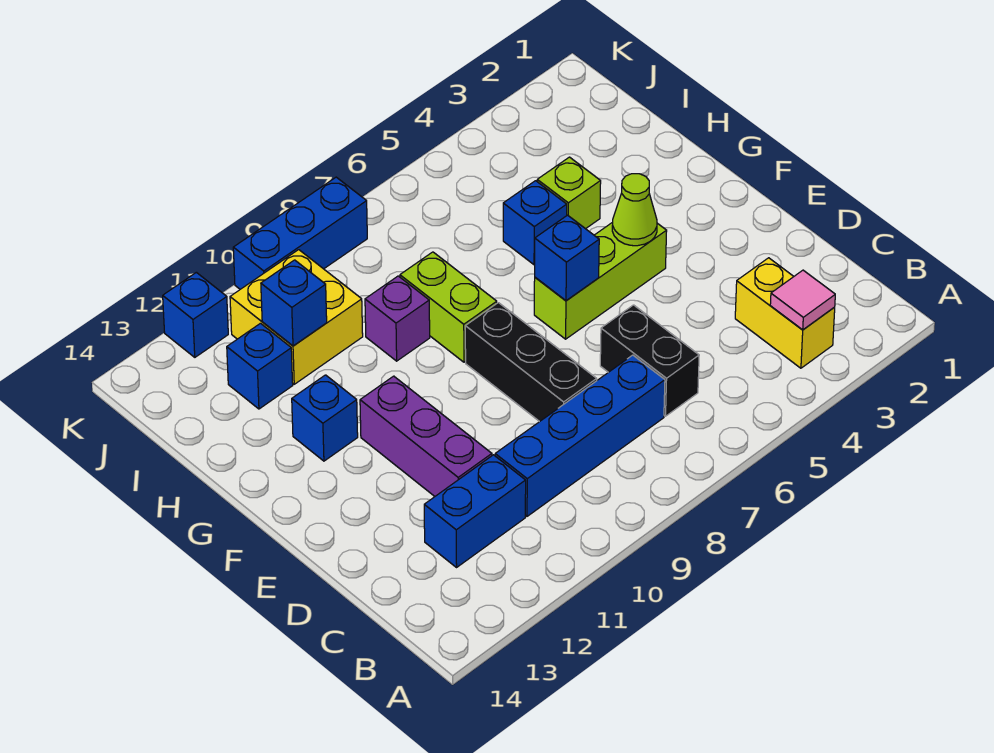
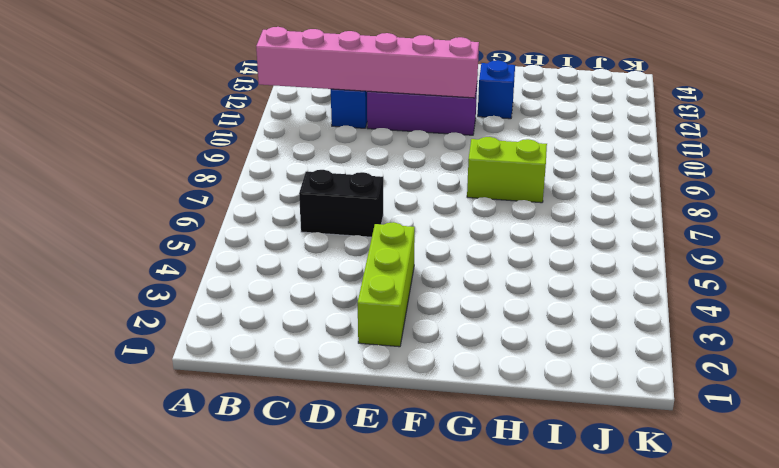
pink 1x6 brick [256,27,479,98] -> none
lime 1x3 brick [358,222,415,347] -> lime 1x3 brick moved to [534,222,667,339]
none -> yellow 1x2 brick [735,258,835,368]
none -> blue 1x4 brick [495,355,665,516]
none -> black 1x3 brick [465,303,597,422]

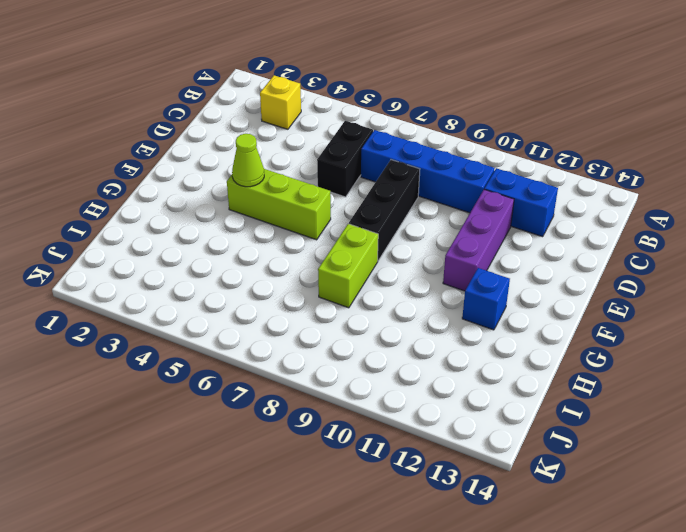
yellow 1x1 brick [260,75,301,129] -> yellow 1x2 brick [735,258,835,368]
none -> lime 1x1 brick [537,157,601,229]
none -> blue 1x1 brick [503,181,567,265]
none -> purple 1x1 brick [365,276,430,361]

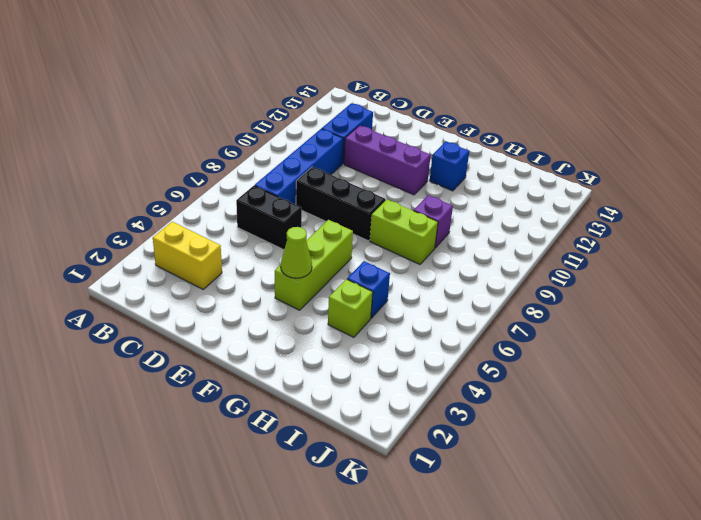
none -> yellow 2x2 brick [230,250,363,384]
none -> blue 1x1 brick [227,323,293,409]
none -> blue 1x3 brick [233,177,367,289]

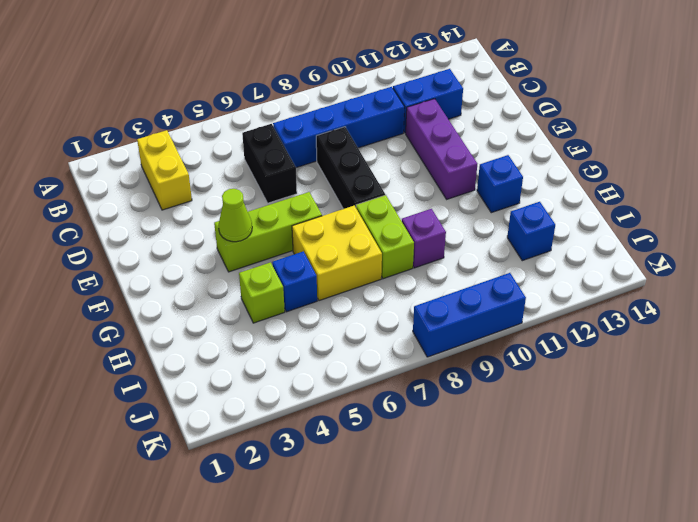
yellow 2x2 brick [292,206,382,301] -> yellow 2x2 brick moved to [230,250,363,384]
none -> blue 1x1 brick [163,272,228,357]
none -> pink 1x1 tile [770,270,835,330]
none -> blue 1x1 brick [535,215,599,301]

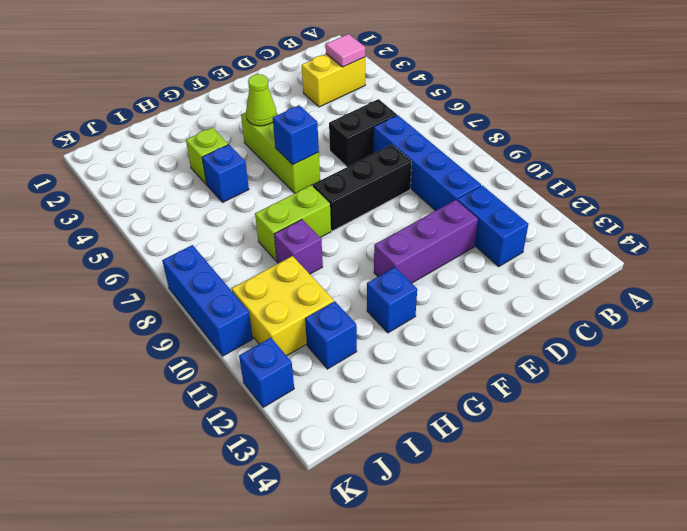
none -> blue 1x1 brick [261,260,327,346]

